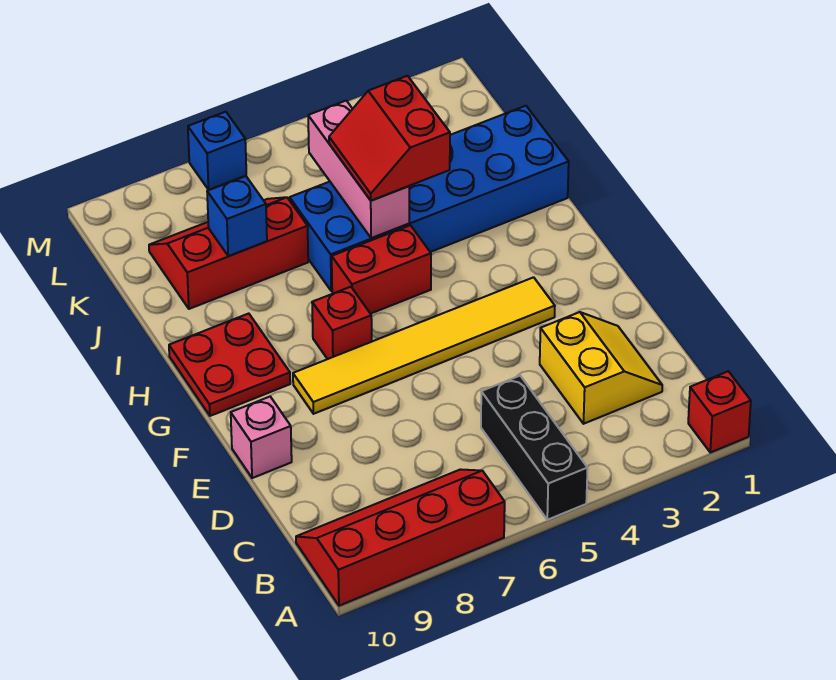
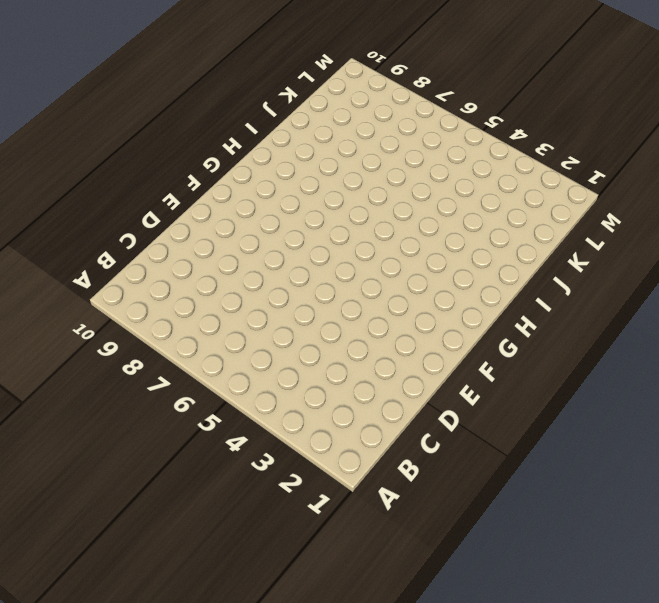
none -> red 1x1 brick [688,371,751,453]
none -> black 1x3 brick [481,376,588,520]
none -> red 2x4 slope [296,469,505,606]

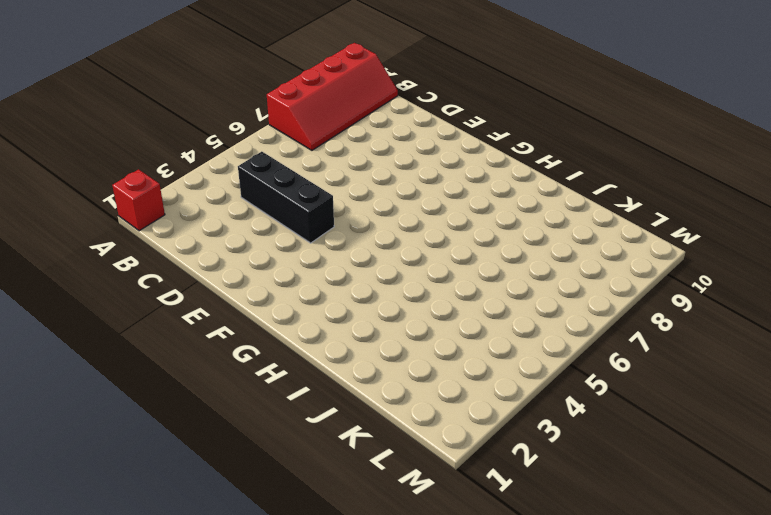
black 1x3 brick [238,152,334,243] -> black 1x3 brick moved to [481,376,588,520]
none -> yellow 2x2 slope [540,312,662,424]
none -> pink 1x1 brick [231,397,292,478]
none -> yellow 1x6 tile [293,277,555,414]

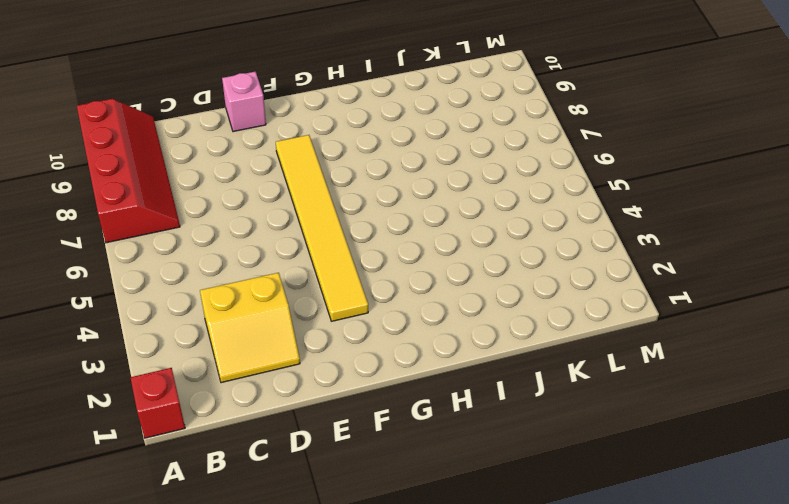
none -> black 1x3 brick [481,376,588,520]
none -> red 1x1 brick [312,287,372,359]
none -> red 2x2 plate [169,314,290,416]

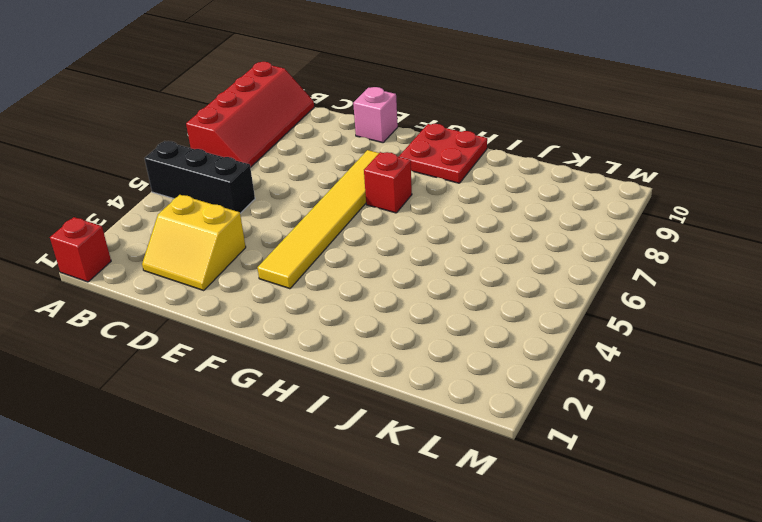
none -> red 1x2 brick [332,225,431,314]
none -> blue 2x6 brick [290,106,569,291]
none -> red 2x3 slope [149,197,308,309]

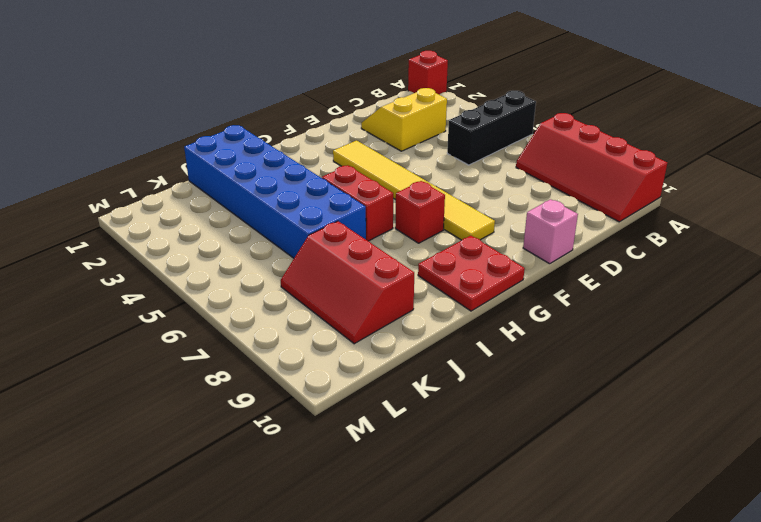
none -> blue 1x1 brick [188,112,246,190]
none -> pink 1x3 brick [308,101,409,238]
none -> blue 1x1 brick [207,176,267,256]

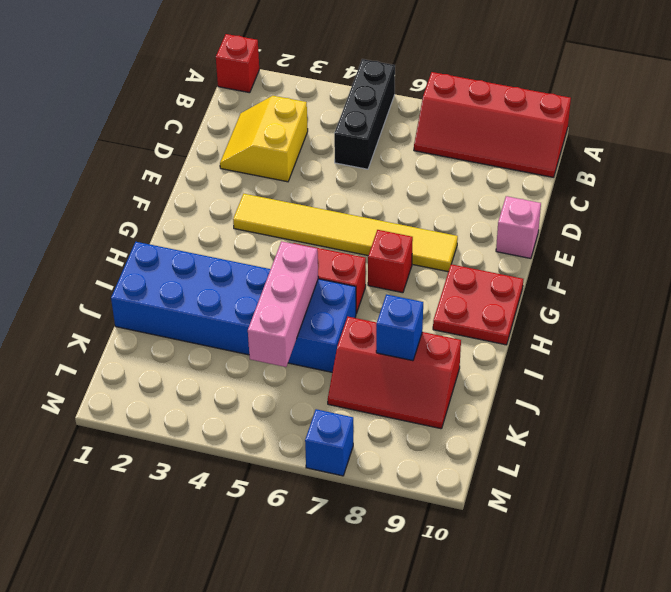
none -> red 2x2 slope [329,76,450,200]

